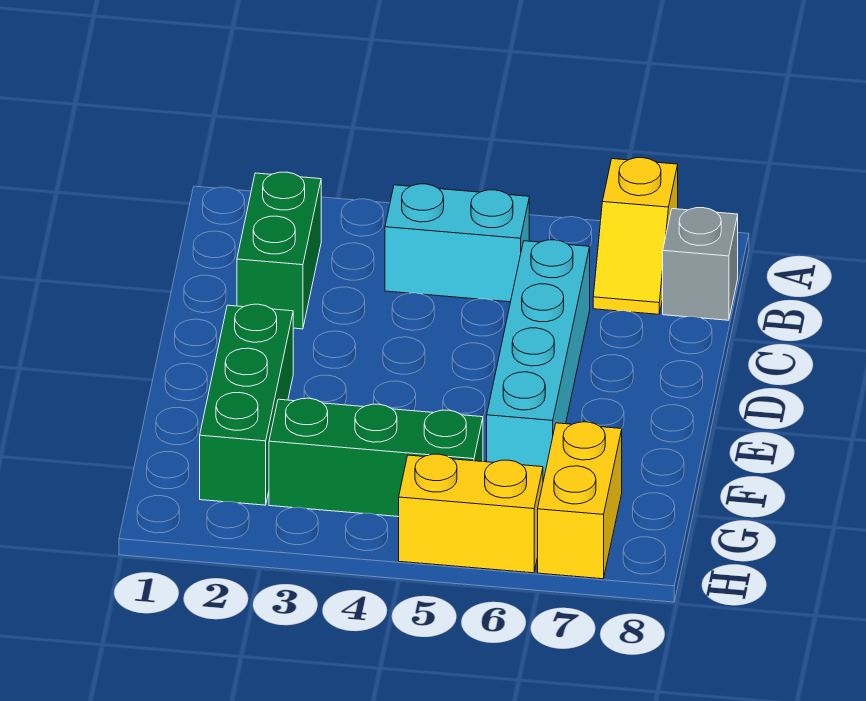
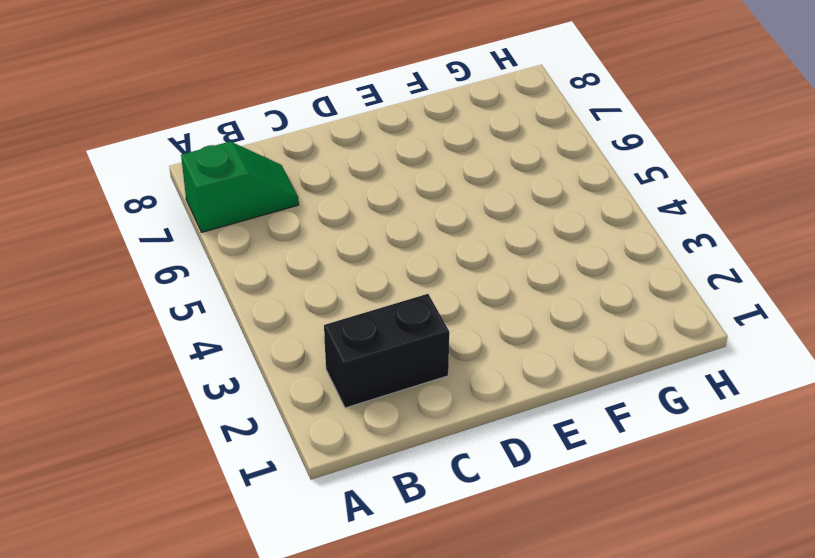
green 1x2 slope [181,142,299,232] -> yellow 1x2 slope [593,158,678,314]
black 1x2 brick [324,294,449,408] -> green 1x2 brick [237,172,321,329]
none -> cyan 1x2 brick [385,184,529,302]
none -> grey 1x1 brick [663,208,738,320]

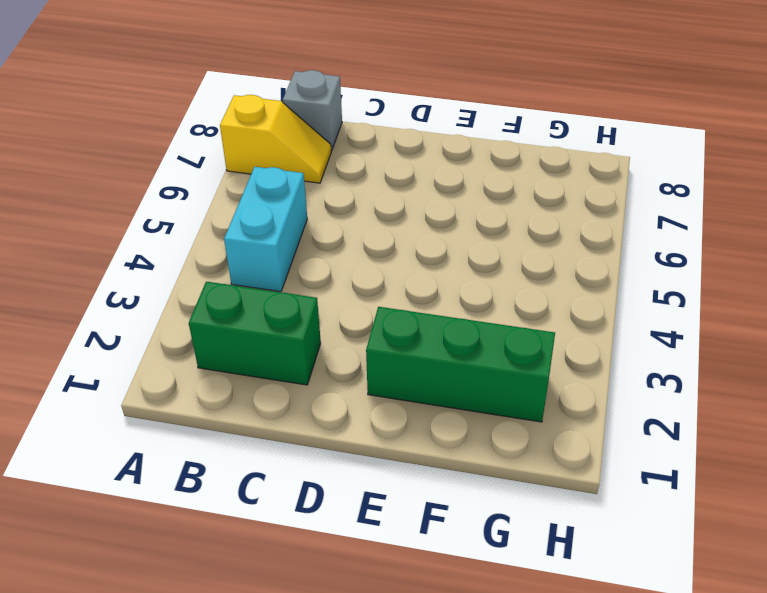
none -> cyan 1x4 brick [487,240,590,481]
none -> green 1x3 brick [269,398,483,517]

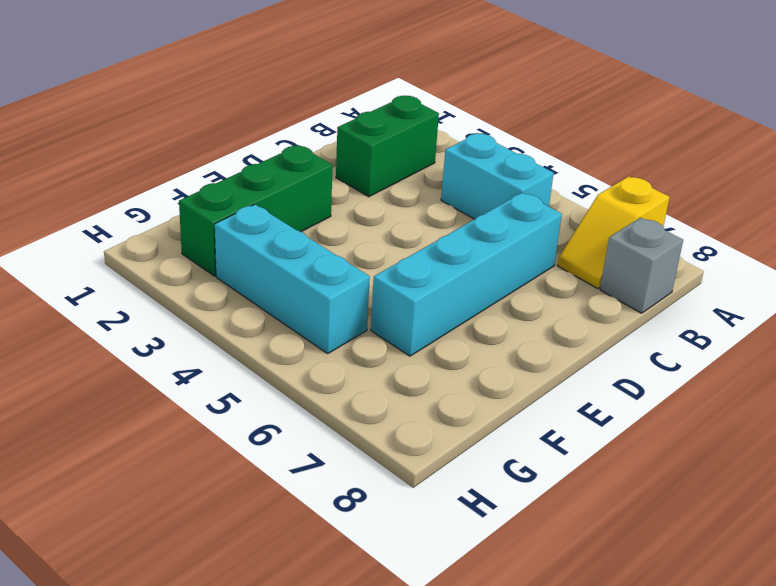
cyan 1x3 brick [215,204,370,354] -> green 1x3 brick [269,398,483,517]
none -> yellow 1x2 brick [538,422,622,579]
none -> yellow 1x2 brick [399,454,543,573]

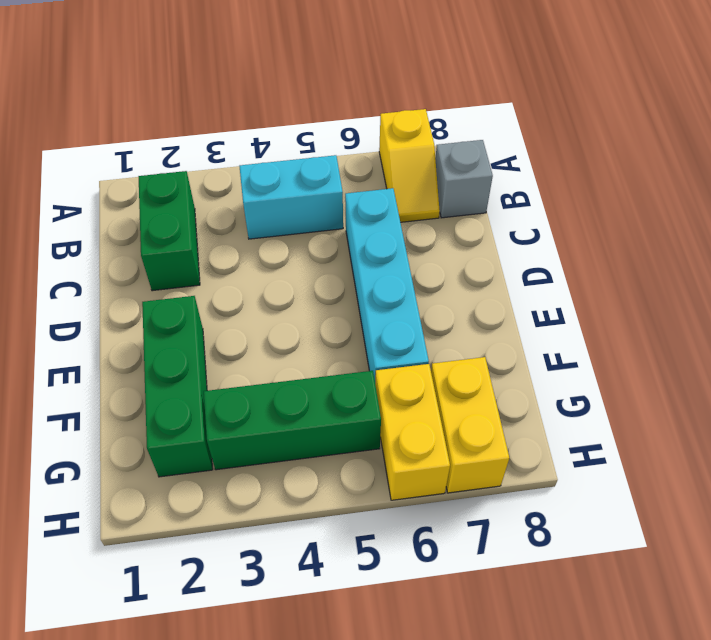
yellow 1x2 brick [375,364,450,500] -> yellow 1x2 brick turned to [399,454,543,573]

